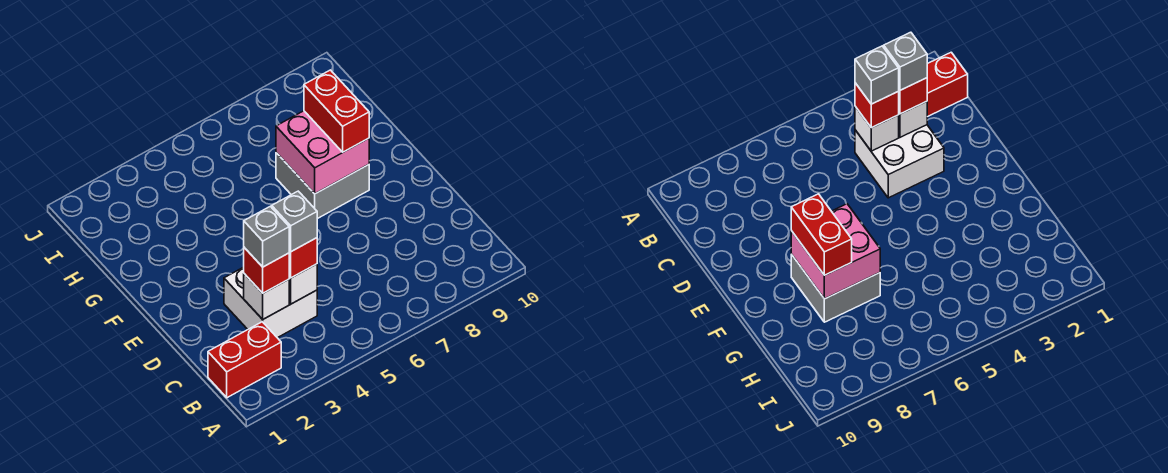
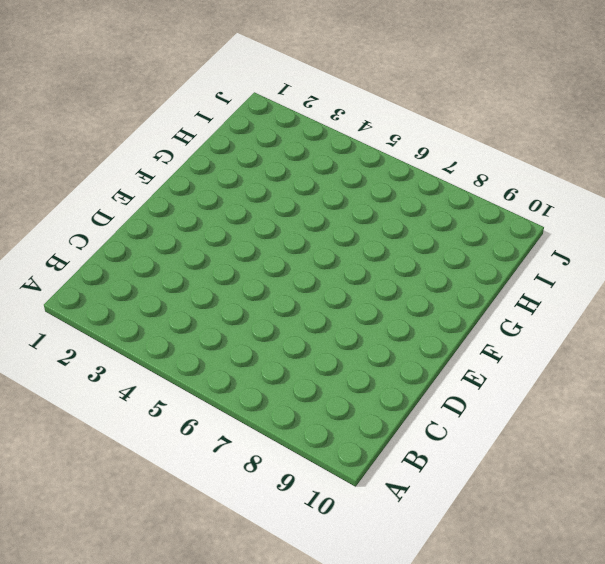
none -> red 1x2 brick [208,322,281,398]
none -> white 2x2 brick [224,267,317,338]

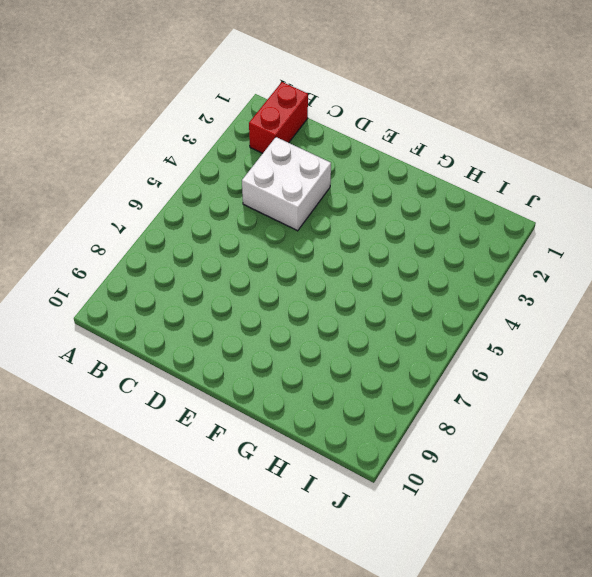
none -> grey 2x2 brick [276,153,369,219]
none -> white 1x1 brick [244,274,289,319]

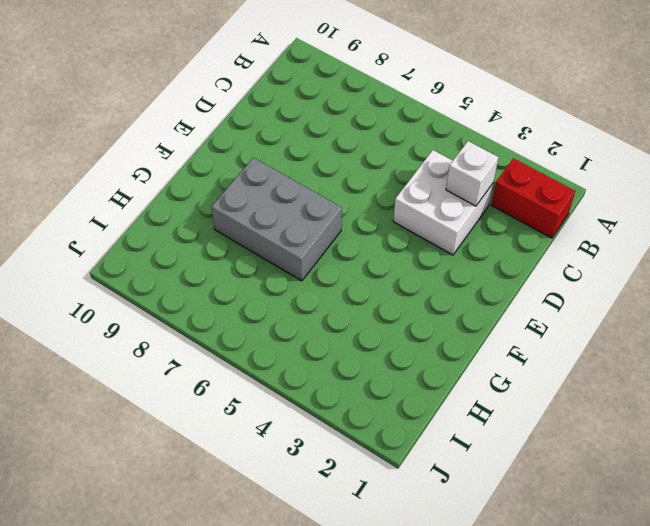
grey 2x3 brick [212,158,342,281] -> grey 2x2 brick [276,153,369,219]
none -> white 1x1 brick [289,264,317,304]
none -> pink 2x2 brick [276,111,369,194]

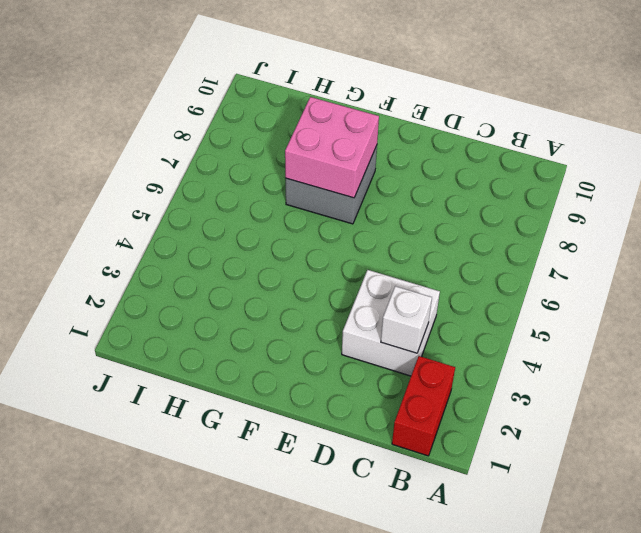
none -> white 1x1 brick [289,264,317,304]
none -> red 1x1 brick [244,248,289,293]

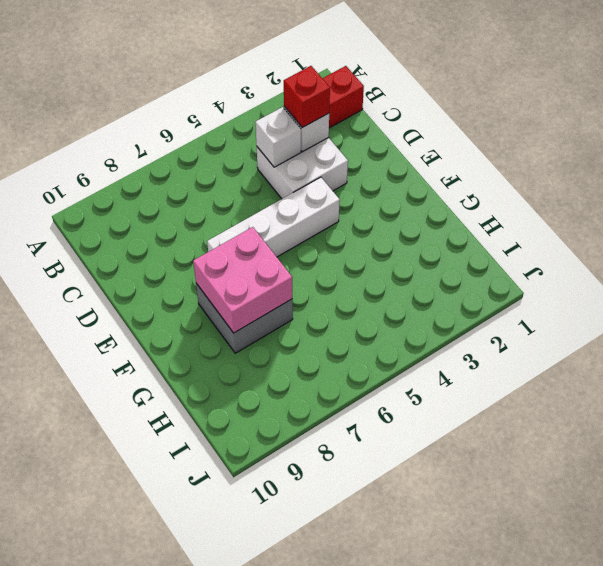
white 1x4 brick [207,177,340,257] -> none
none -> red 1x1 brick [289,238,317,278]
none -> red 1x2 brick [304,70,369,152]

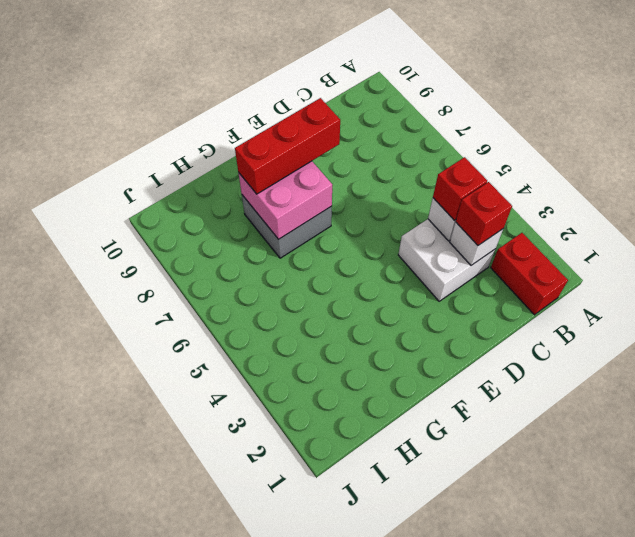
red 1x3 brick [235,98,340,194] -> red 1x2 brick [304,70,369,152]
none -> grey 1x1 brick [244,206,289,267]
none -> grey 1x1 brick [272,191,317,252]

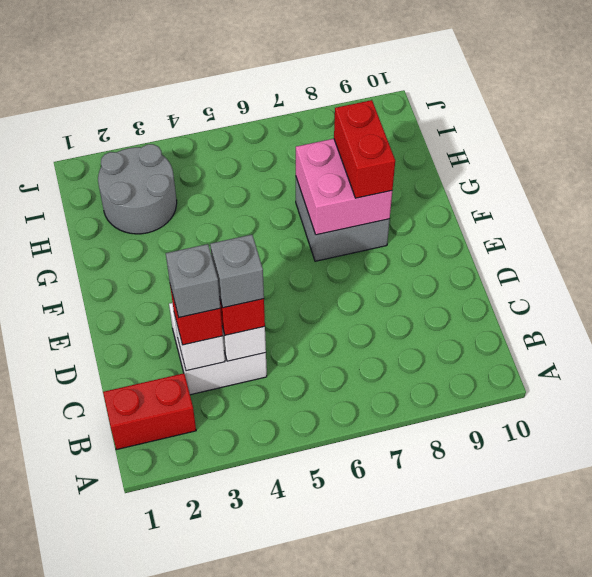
grey 2x2 round brick [98,144,177,234] -> none

